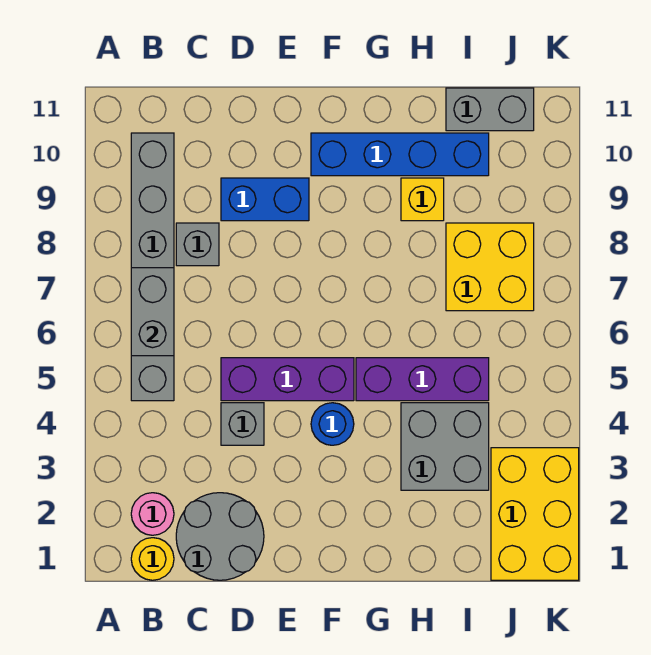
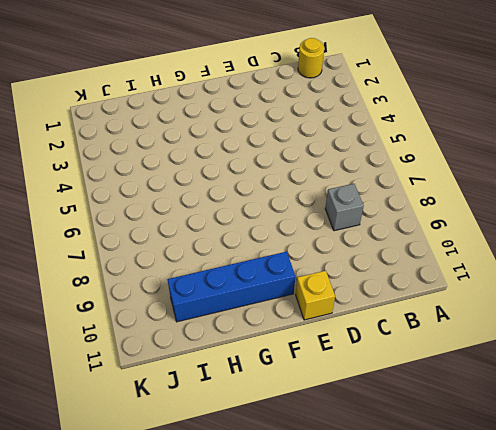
yellow 1x1 brick [296,271,335,320] -> yellow 1x1 brick moved to [401,178,444,221]
none -> pink 1x1 round brick [131,493,174,535]
none -> grey 1x6 brick [131,133,174,401]
none -> grey 2x2 round brick [176,493,264,580]

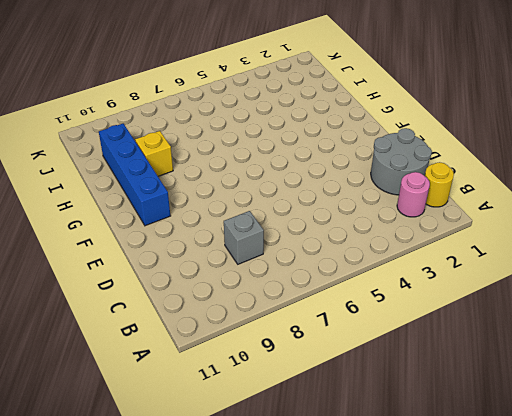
none -> grey 1x6 brick [131,133,174,401]
none -> grey 1x1 brick [221,403,264,445]
none -> purple 1x3 brick [221,358,354,401]

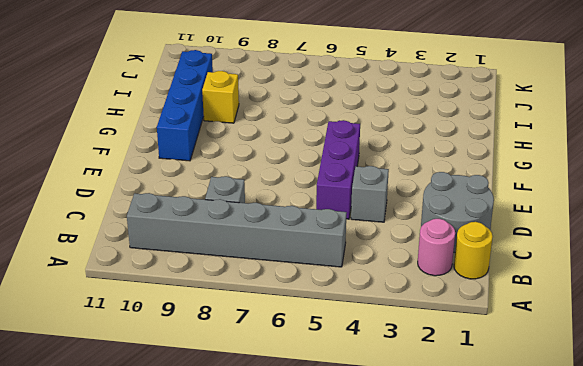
none -> blue 1x2 brick [221,178,309,221]
none -> blue 1x1 round brick [311,403,354,445]
none -> purple 1x3 brick [356,358,489,401]

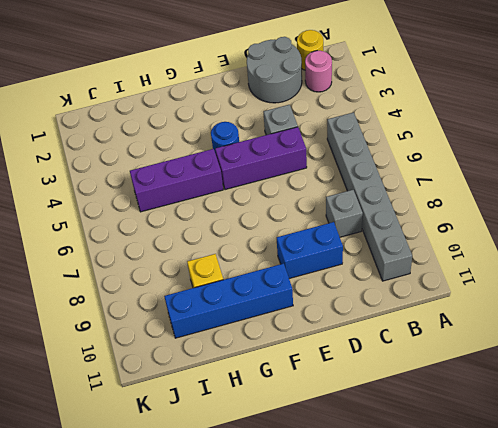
none -> grey 2x2 brick [401,403,489,490]
none -> yellow 2x2 brick [446,223,534,311]
none -> grey 1x2 brick [446,88,534,131]

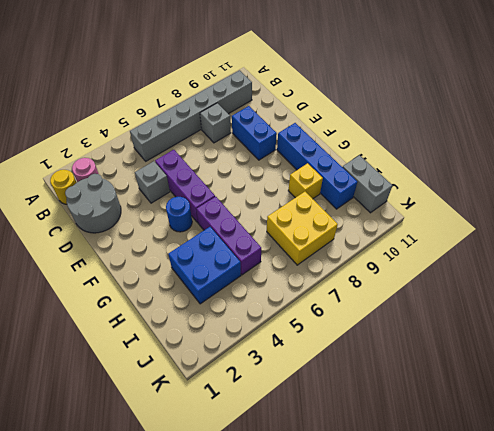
blue 2x2 brick [168,227,241,304] -> grey 2x2 brick [401,403,489,490]
none -> yellow 2x3 brick [491,448,579,580]
none -> grey 1x2 brick [131,268,174,356]

